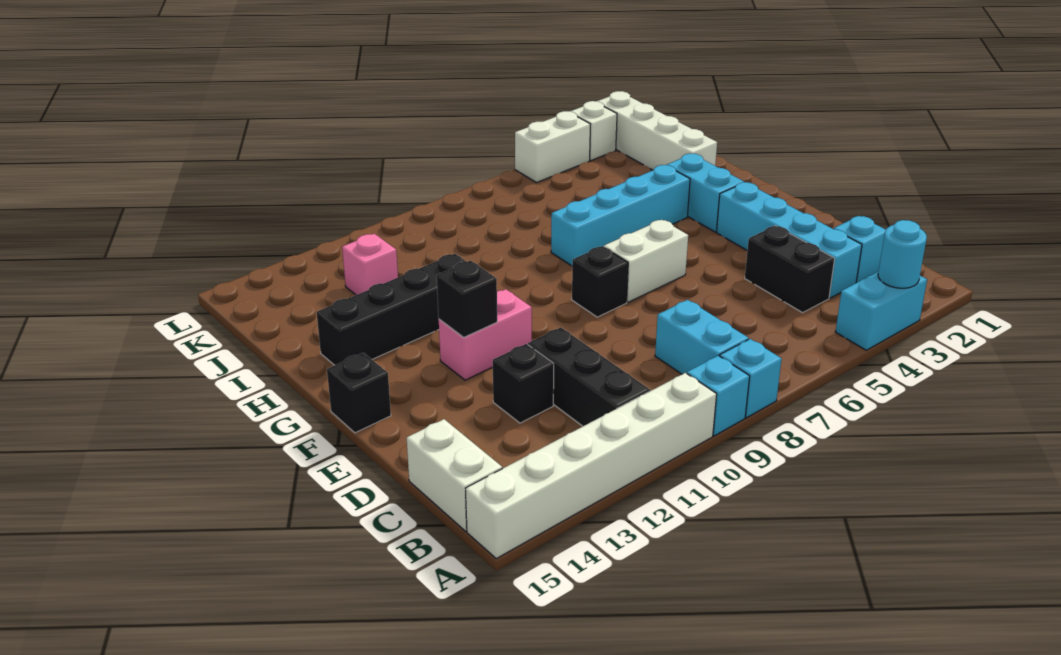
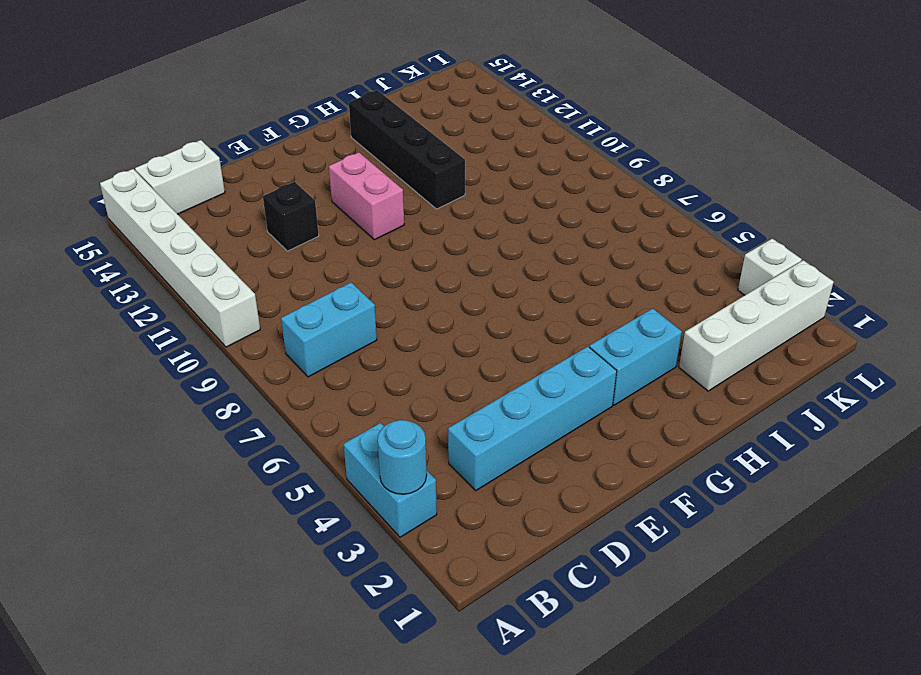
none -> cyan 1x1 brick [720,339,781,418]
none -> cyan 1x1 brick [687,356,750,436]
none -> black 1x3 brick [528,327,650,426]

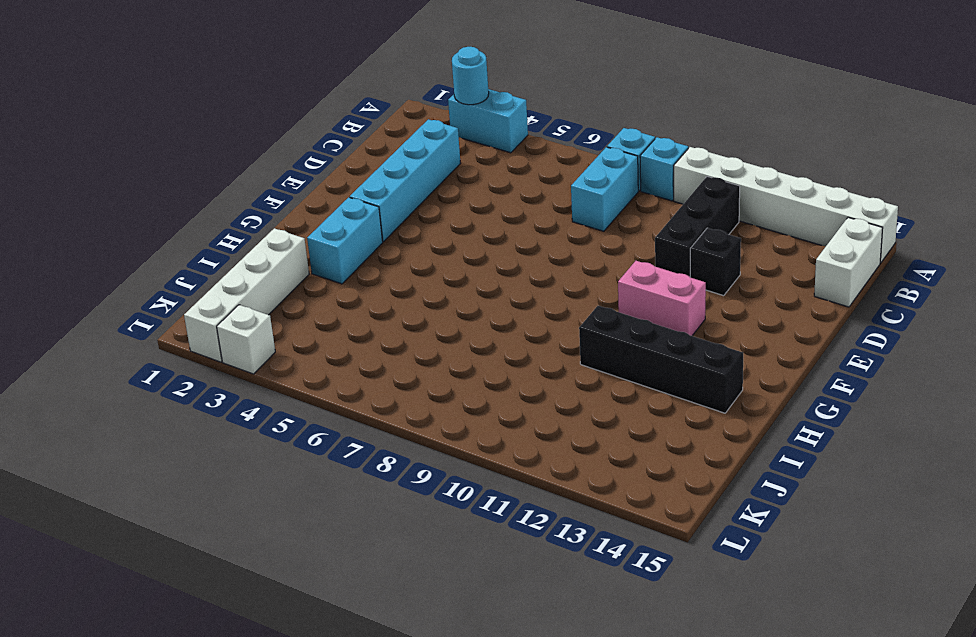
none -> cyan 1x1 brick [834,216,886,283]
none -> black 1x2 brick [745,226,834,313]
none -> white 1x2 brick [604,220,688,302]

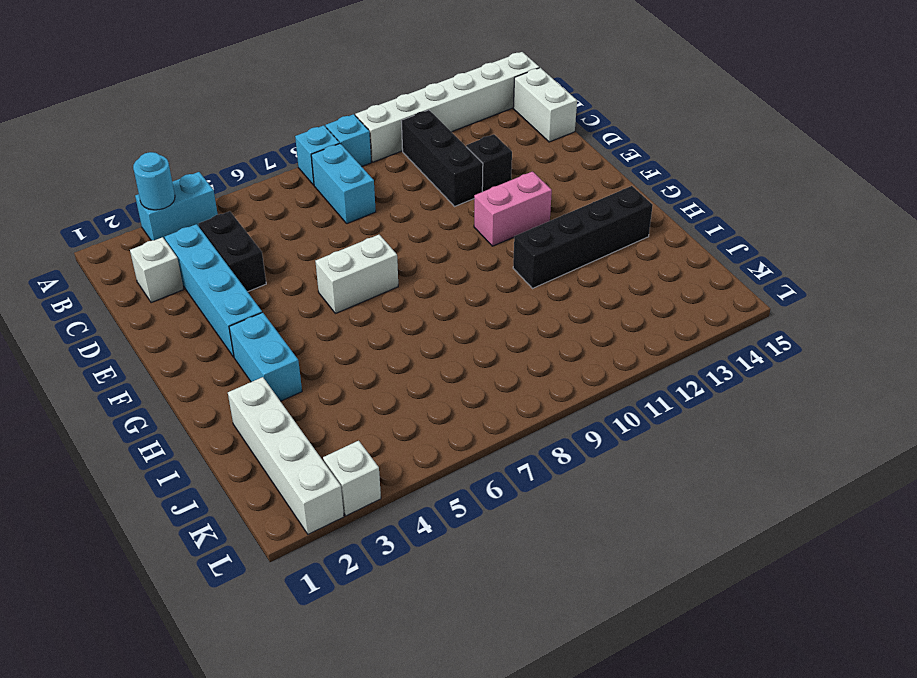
white 1x1 brick [130,237,184,303] -> cyan 1x1 brick [834,216,886,283]
none -> black 1x1 brick [572,246,628,317]
none -> black 1x1 brick [327,353,391,433]
none -> cyan 1x4 brick [551,165,690,266]

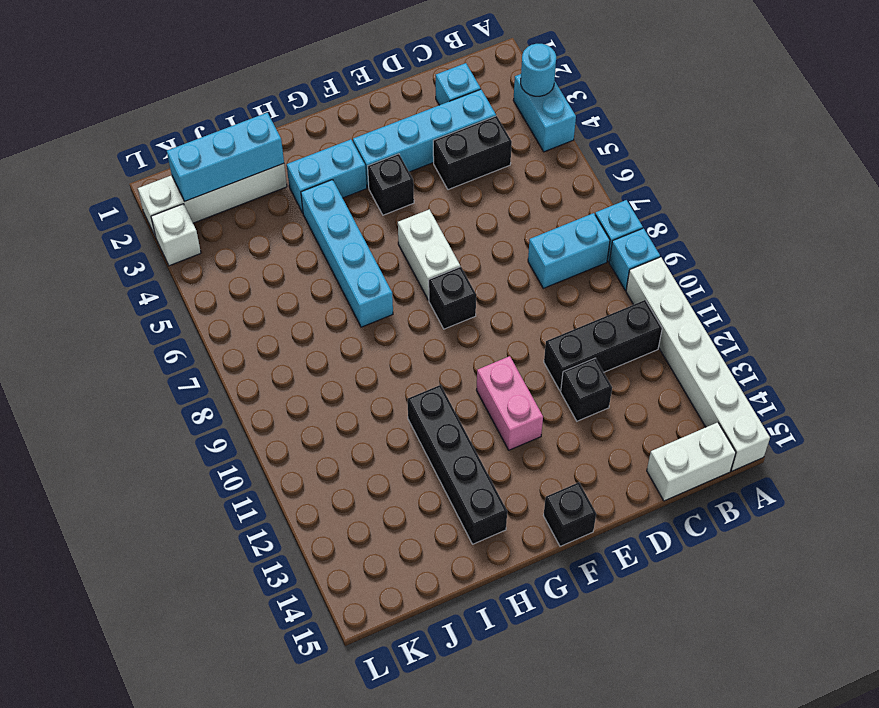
black 1x1 brick [368,154,414,215] -> black 1x1 brick moved to [437,261,497,337]
cyan 1x3 brick [167,113,284,201] -> none
none -> pink 1x1 brick [342,234,398,295]
none -> white 1x2 brick [515,111,591,183]

